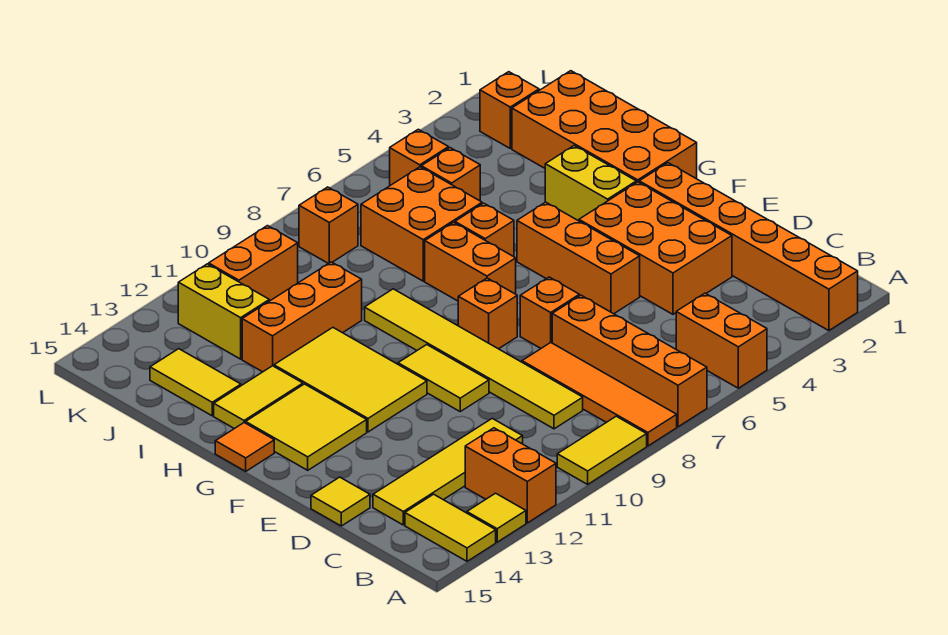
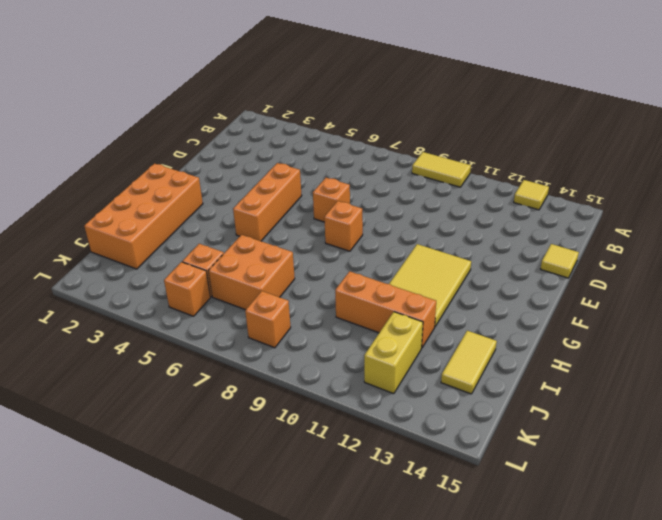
none -> orange 1x6 brick [639,163,858,331]
none -> orange 1x2 brick [676,293,767,388]
none -> orange 1x4 brick [552,295,707,427]
none -> orange 1x4 tile [522,343,677,446]

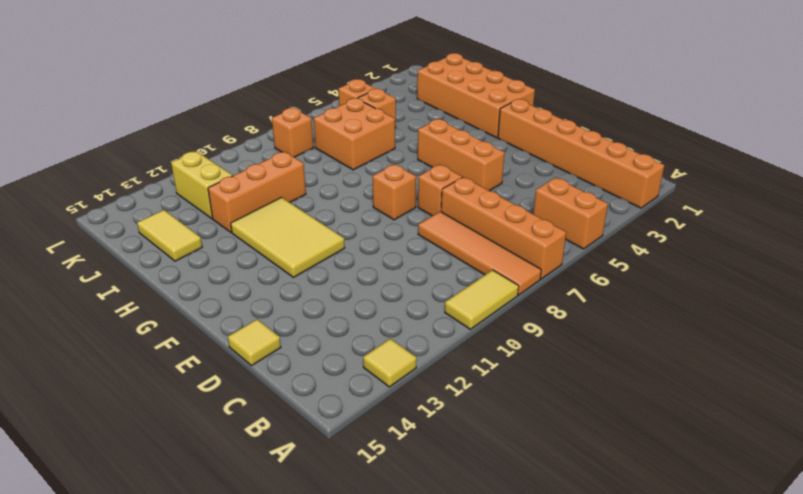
none -> orange 1x2 brick [465,428,556,523]
none -> yellow 1x2 tile [405,494,496,561]
none -> yellow 1x6 tile [365,289,583,429]
none -> yellow 1x4 tile [373,418,523,525]

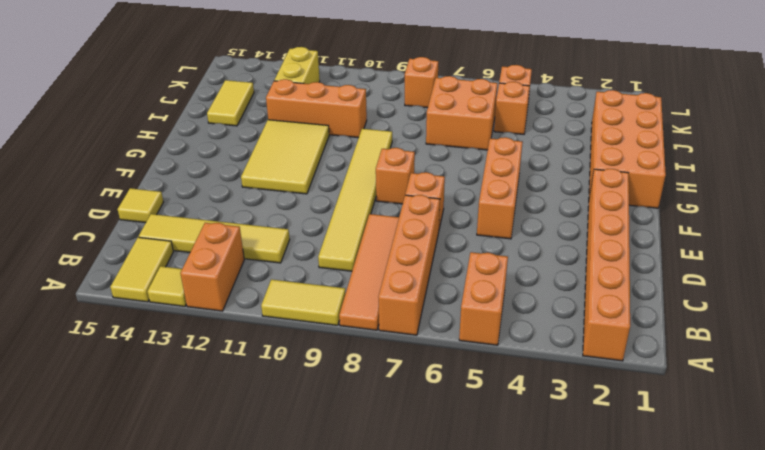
none -> orange 2x3 brick [579,182,732,314]
none -> yellow 1x2 tile [398,345,489,411]
none -> yellow 2x2 tile [246,384,367,470]
none -> yellow 1x2 brick [545,146,636,221]

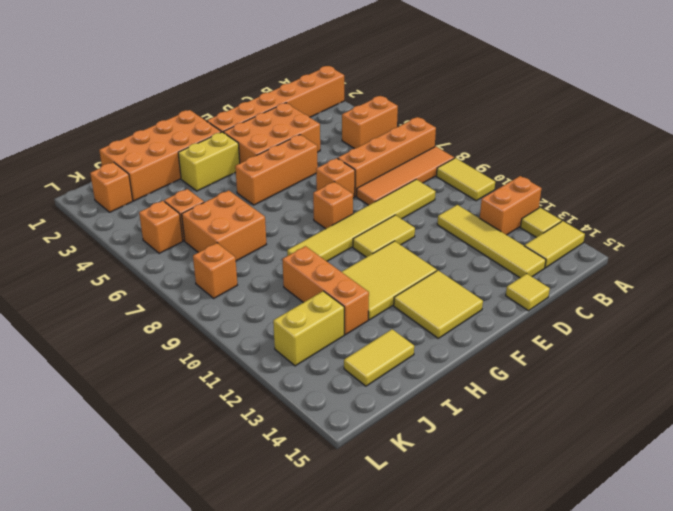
none -> orange 1x2 brick [425,223,516,301]
none -> orange 1x1 tile [215,423,274,471]
none -> orange 1x1 brick [455,203,514,257]
none -> yellow 1x2 tile [214,366,303,429]

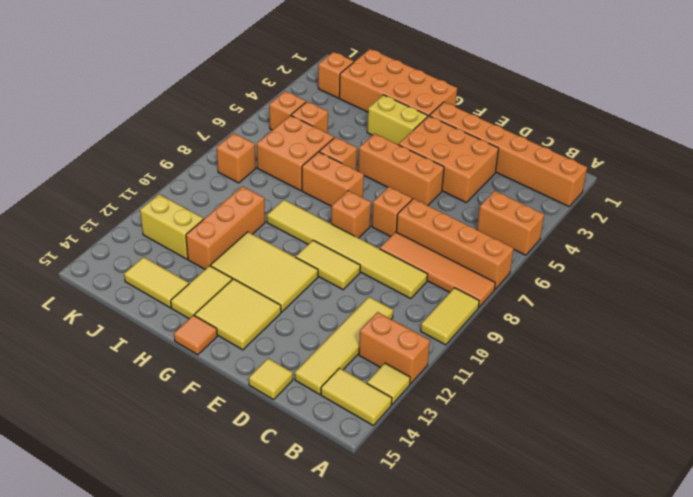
none -> orange 1x2 brick [209,226,298,301]

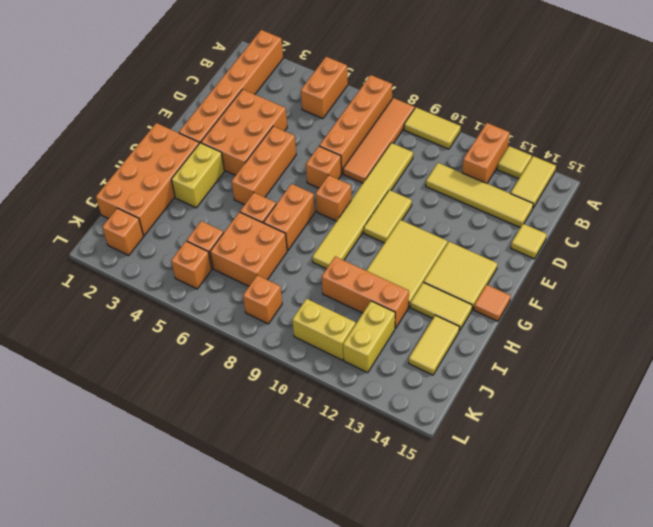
yellow 1x2 brick [292,299,356,360] -> orange 1x2 brick [209,226,298,301]

